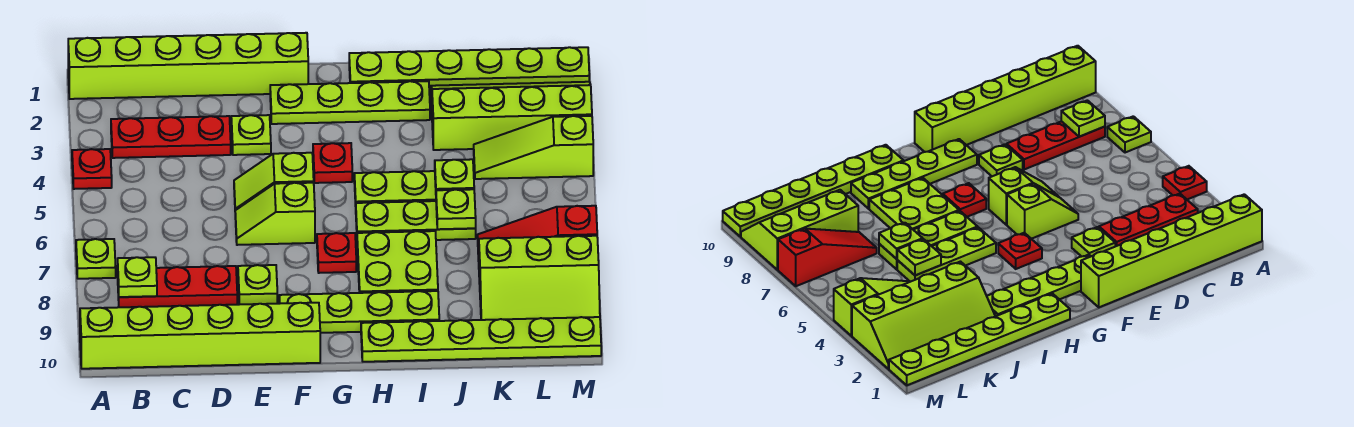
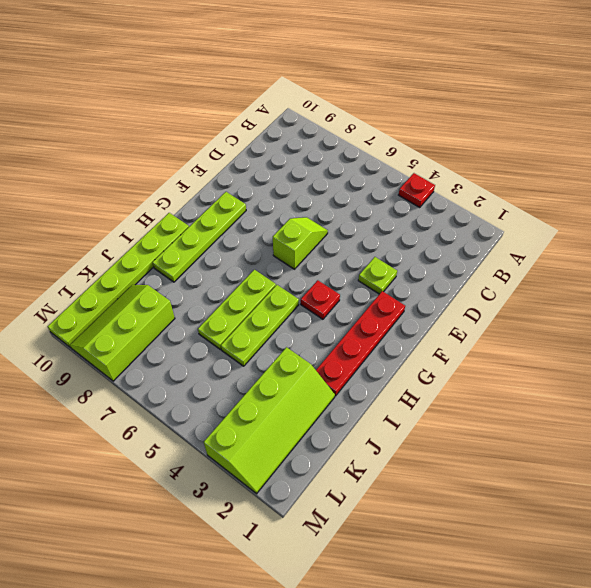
red 1x4 plate [316,291,405,396] -> lime 1x4 plate [270,81,430,124]
none -> lime 1x6 brick [68,33,308,99]
none -> lime 1x1 plate [76,239,116,279]
none -> lime 1x6 brick [80,303,320,369]

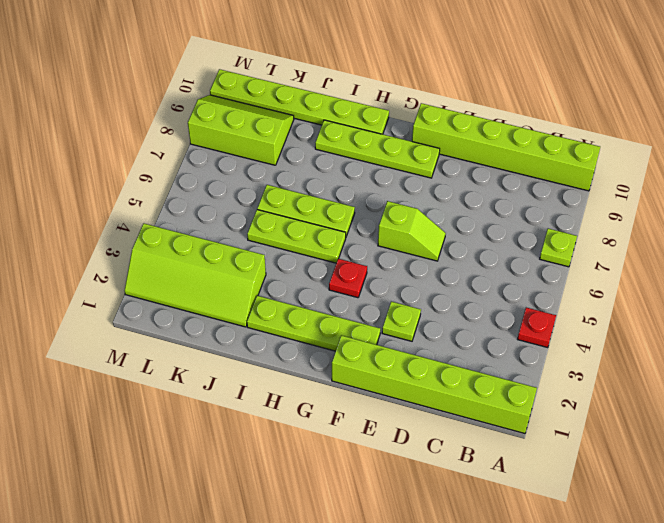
none -> red 1x3 plate [111,116,231,158]
none -> red 1x3 plate [118,266,237,307]
none -> lime 1x2 slope [234,153,314,210]

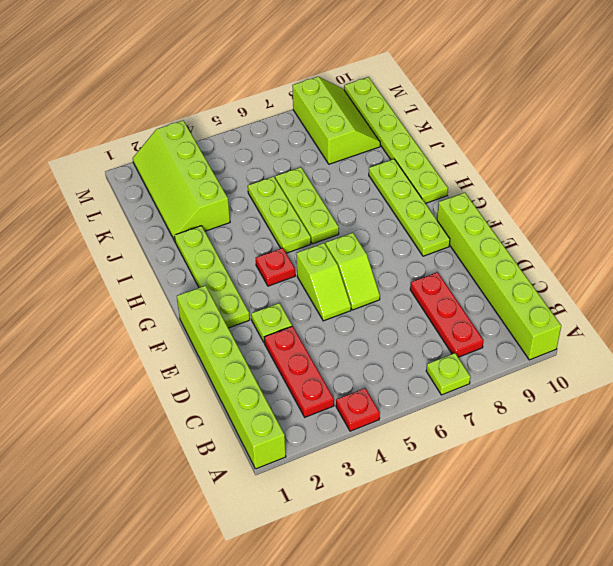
none -> lime 1x1 plate [238,265,277,304]
none -> red 1x1 plate [317,233,356,273]
none -> lime 1x6 plate [349,47,589,90]

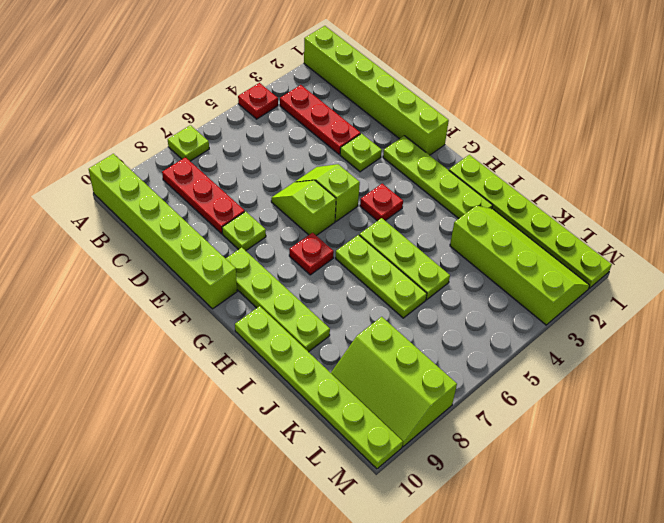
none -> lime 2x2 plate [357,231,438,293]
none -> lime 1x3 slope [474,116,593,179]
none -> red 1x3 slope [478,206,597,261]

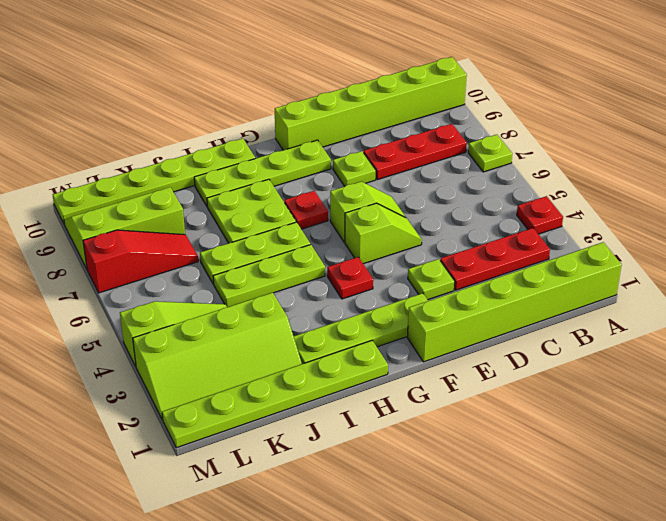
none -> lime 1x1 plate [118,257,157,297]
none -> lime 1x1 plate [435,159,474,190]
none -> lime 1x1 plate [436,189,476,229]

